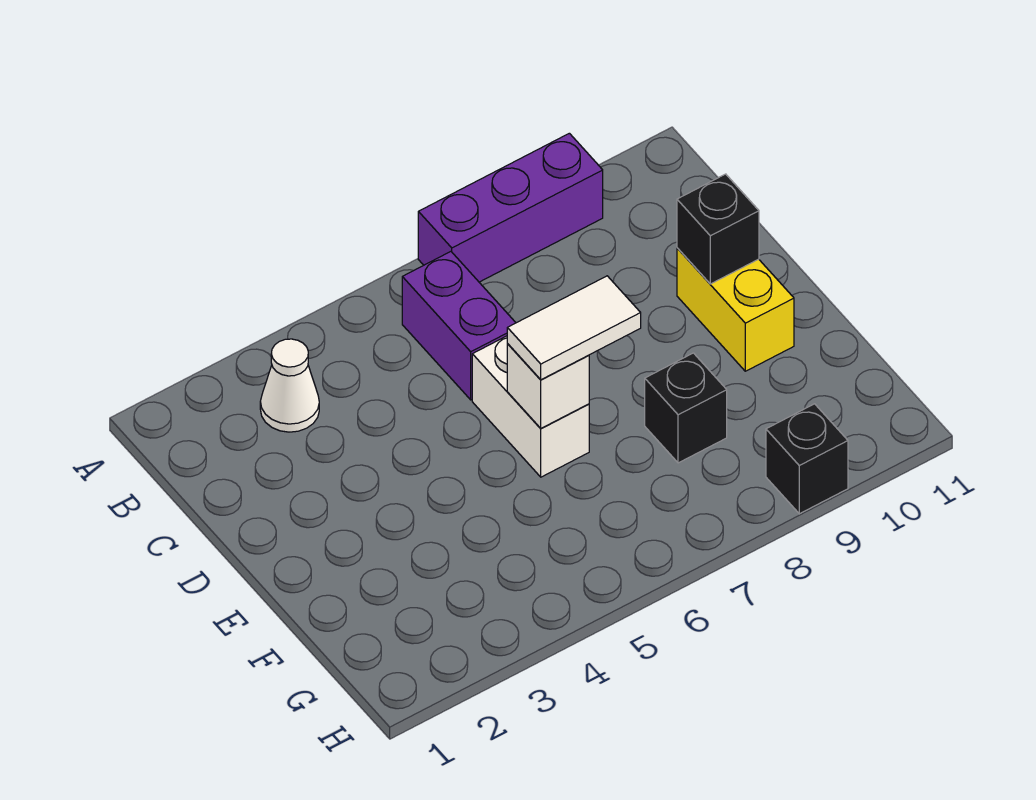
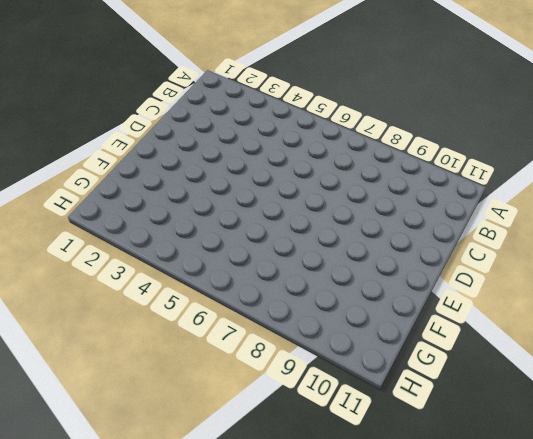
none -> purple 1x3 brick [418,133,603,282]
none -> white 1x1 cone [260,339,319,432]

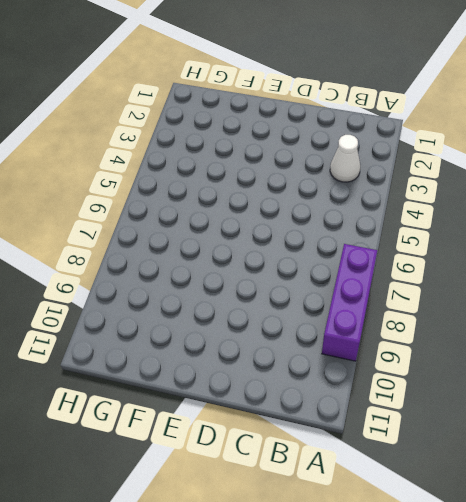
none -> purple 1x2 brick [402,252,516,400]
none -> white 1x2 brick [472,336,589,477]

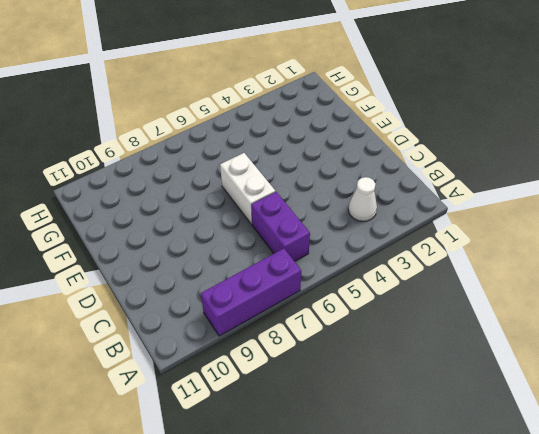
none -> yellow 1x2 brick [677,248,794,371]
none -> black 1x1 brick [645,353,727,463]

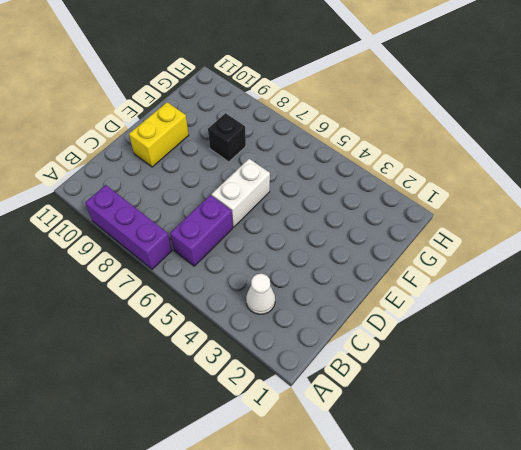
none -> black 1x1 brick [766,404,848,514]
none -> black 1x1 brick [677,174,759,284]

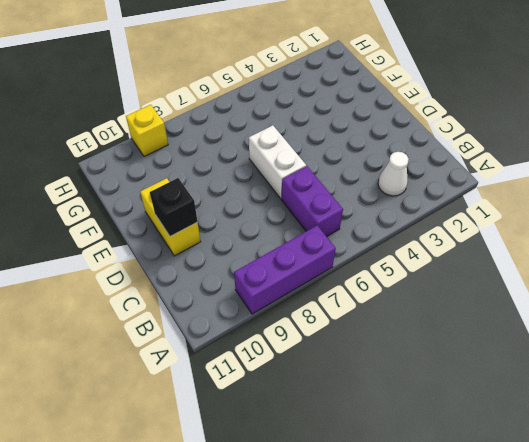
yellow 1x1 brick [126,105,168,156] -> black 1x1 brick [766,404,848,514]
none -> black 1x1 brick [645,353,727,463]
none -> white 1x1 brick [507,344,589,428]

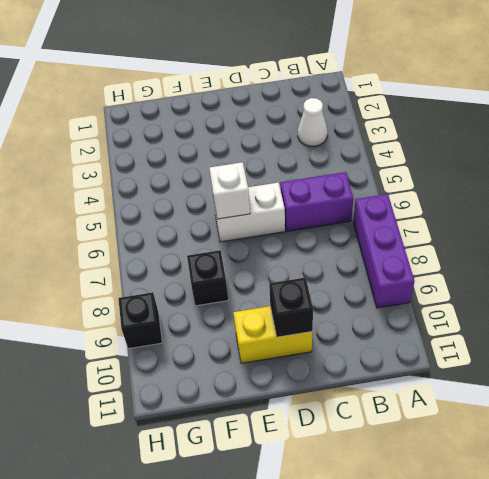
none -> white 1x2 tile [507,276,641,380]

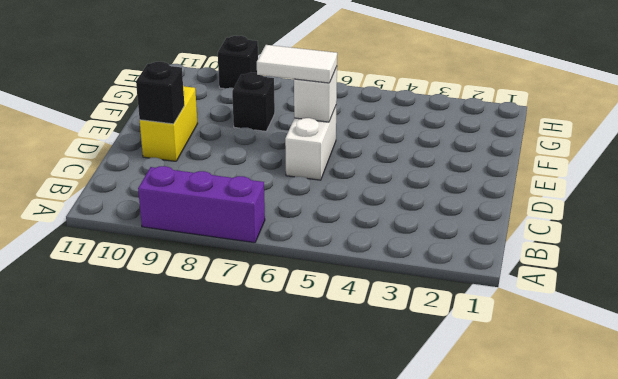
none -> white 1x1 cone [260,339,319,432]
none -> purple 1x2 brick [402,252,516,400]

